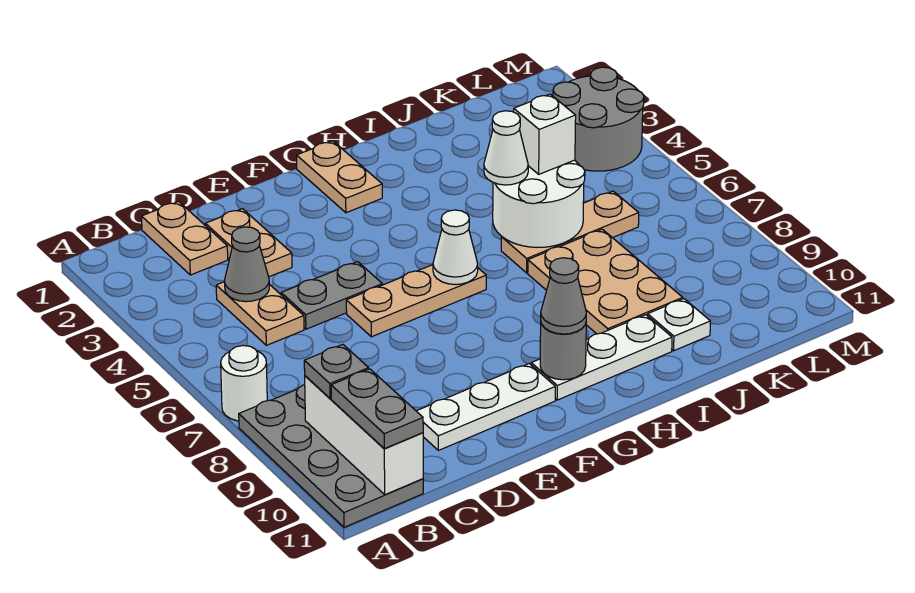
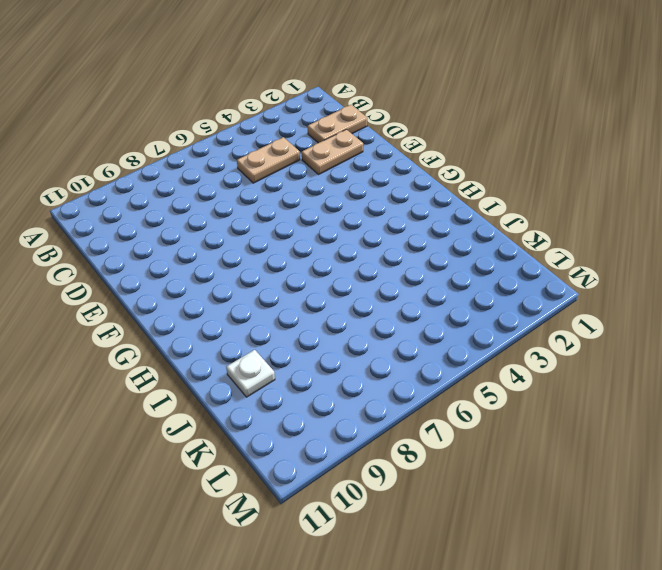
none -> white 1x1 round brick [221,345,267,421]
none -> grey 2x4 plate [239,385,423,527]
none -> grey 1x2 plate [281,262,382,329]

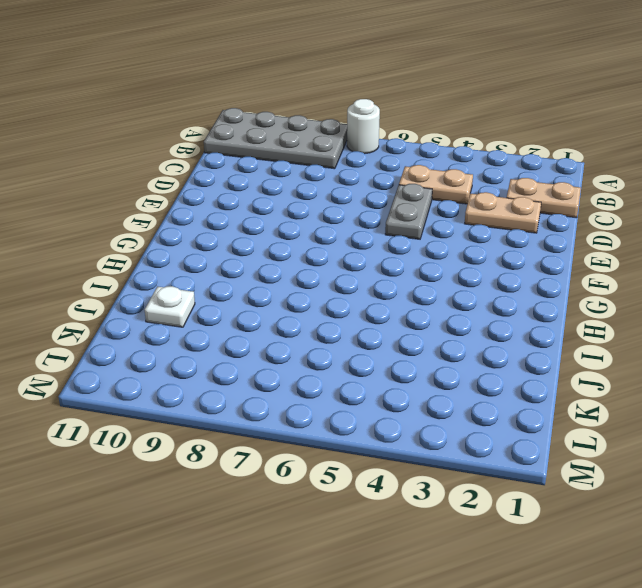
none -> white 1x3 plate [417,363,555,450]
none -> tan 1x3 plate [346,265,486,337]
none -> tan 1x2 plate [297,141,382,213]

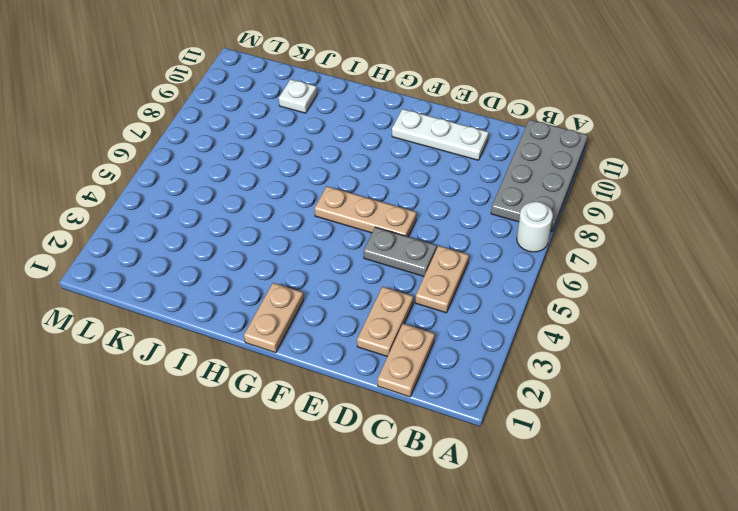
none -> white 1x3 plate [531,315,672,400]
none -> tan 1x3 plate [501,191,639,273]
none -> tan 2x3 plate [528,229,683,334]

